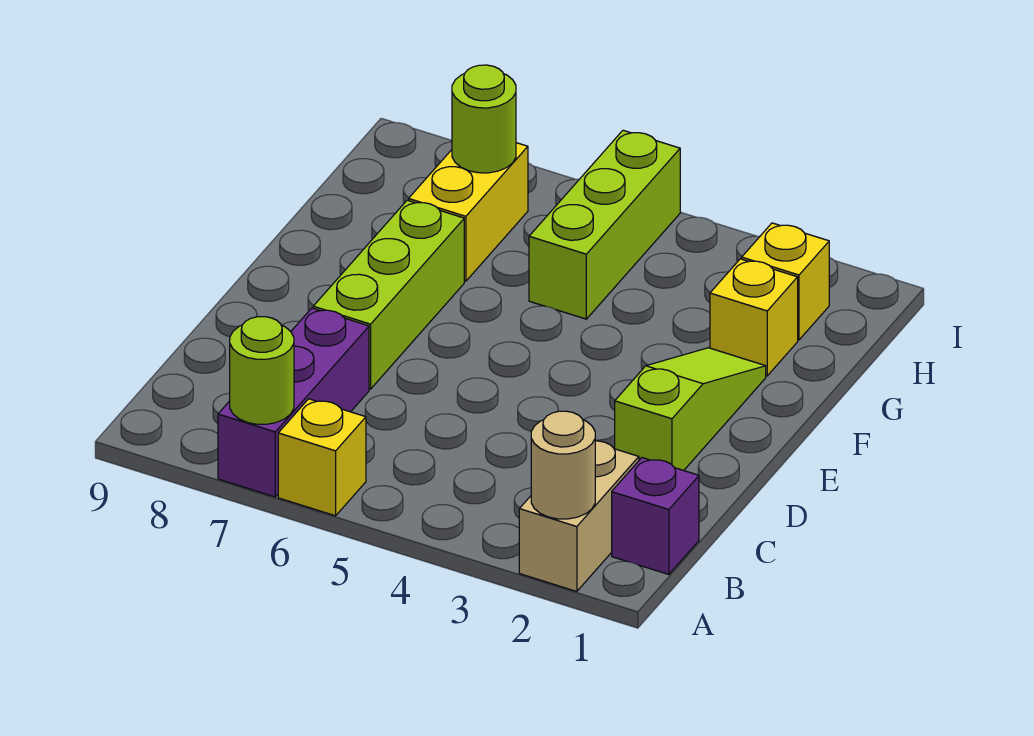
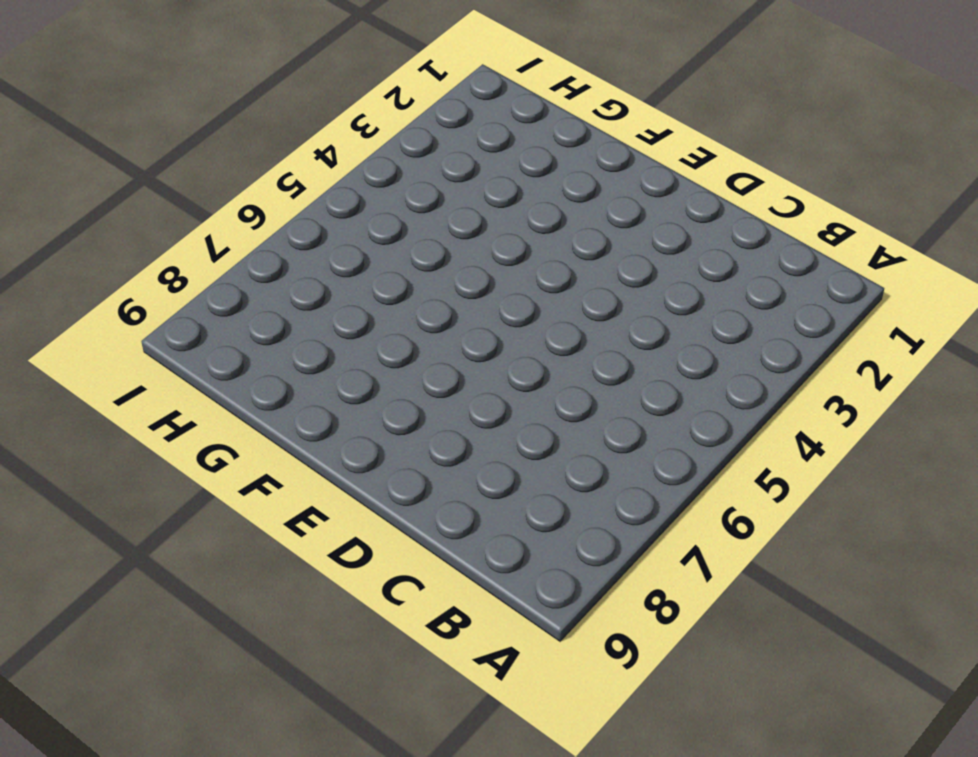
none -> tan 1x2 brick [519,441,639,592]
none -> yellow 1x1 brick [278,399,366,516]
none -> purple 1x3 brick [218,308,369,497]

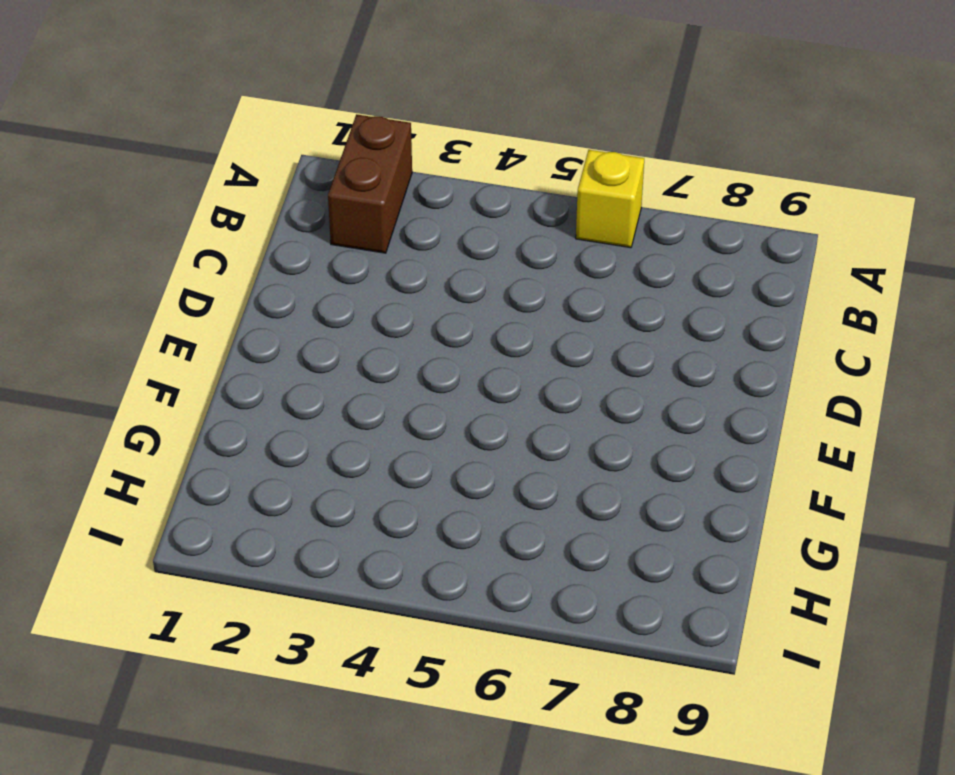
brown 1x2 brick [328,114,412,253] -> tan 1x2 brick [519,441,639,592]
none -> purple 1x3 brick [218,308,369,497]
none -> purple 1x1 brick [612,458,699,574]
none -> lime 1x3 slope [615,348,766,471]

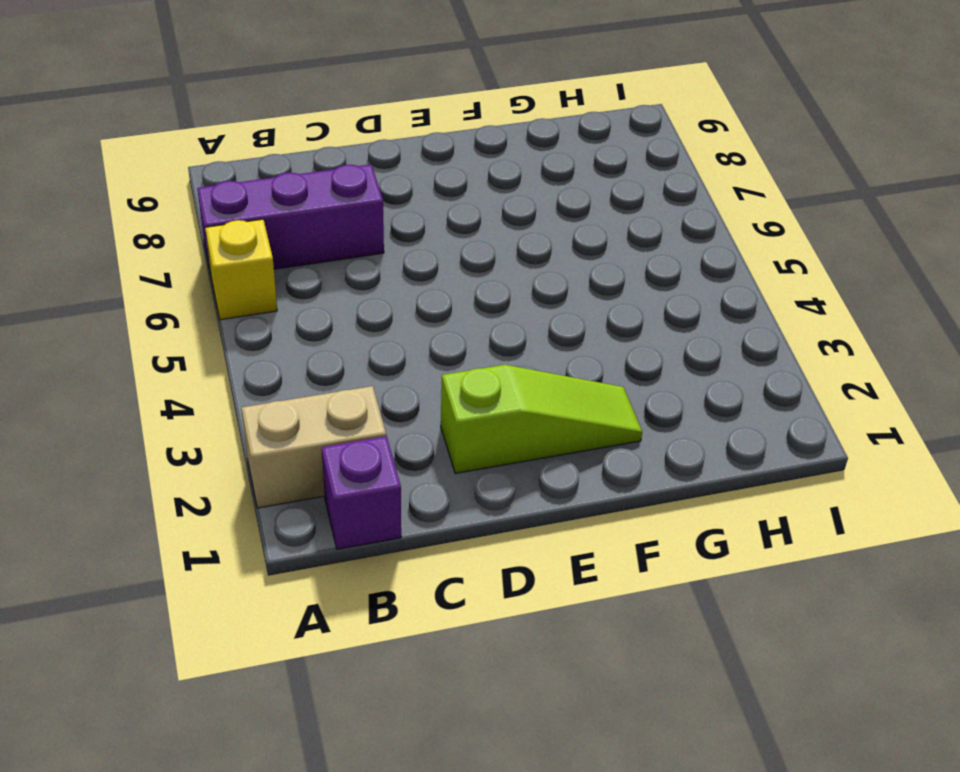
none -> lime 1x3 brick [313,200,464,389]
none -> yellow 1x1 brick [710,259,798,376]
none -> lime 1x3 brick [529,130,680,319]

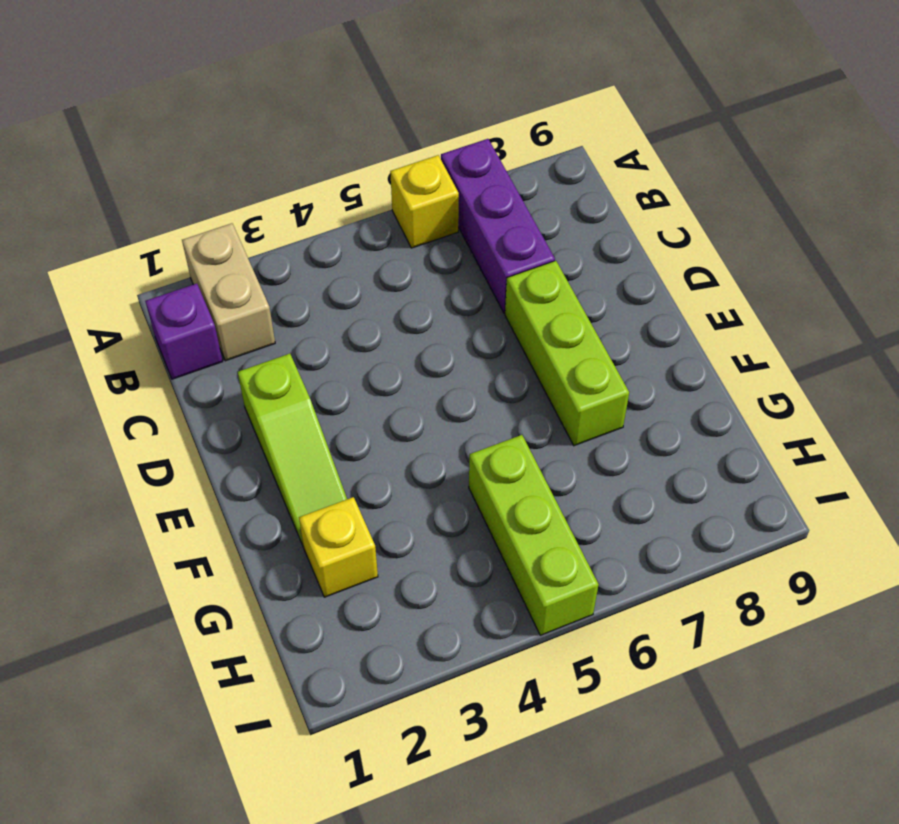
none -> yellow 1x2 brick [409,143,528,281]
none -> yellow 1x1 brick [742,223,829,340]
none -> tan 1x1 round brick [531,411,595,519]

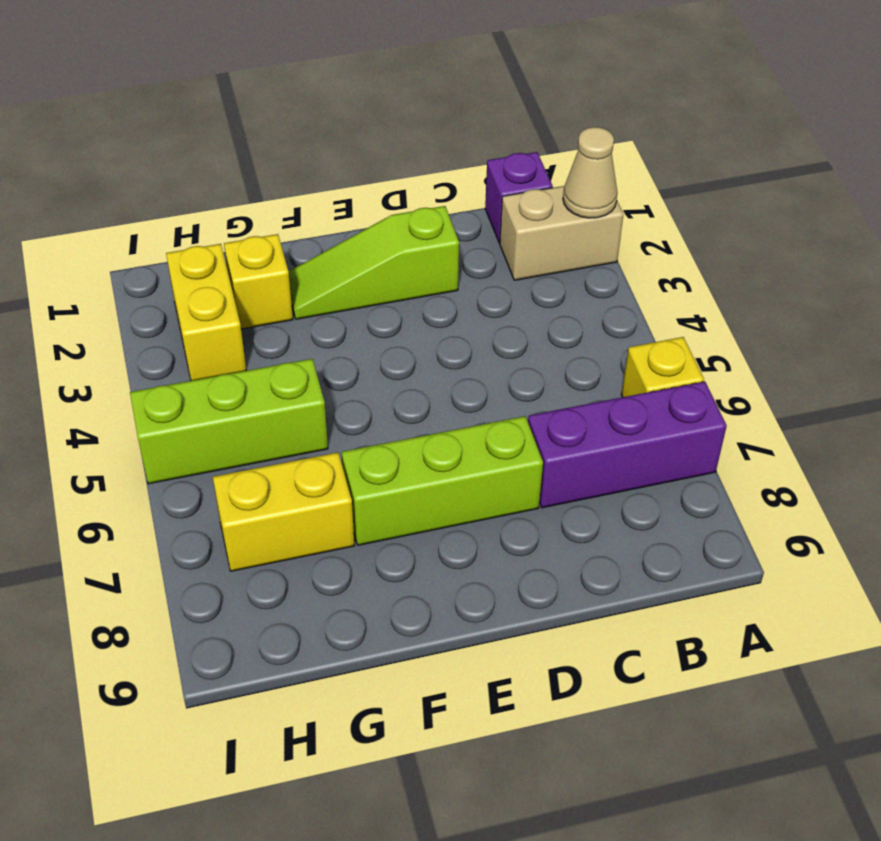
tan 1x1 cone [563,127,618,218] -> tan 1x1 round brick [531,411,595,519]
yellow 1x2 brick [166,244,246,381] -> yellow 1x1 brick [742,223,829,340]
none -> lime 1x1 round brick [230,317,294,424]
none -> lime 1x1 round brick [452,65,516,173]

